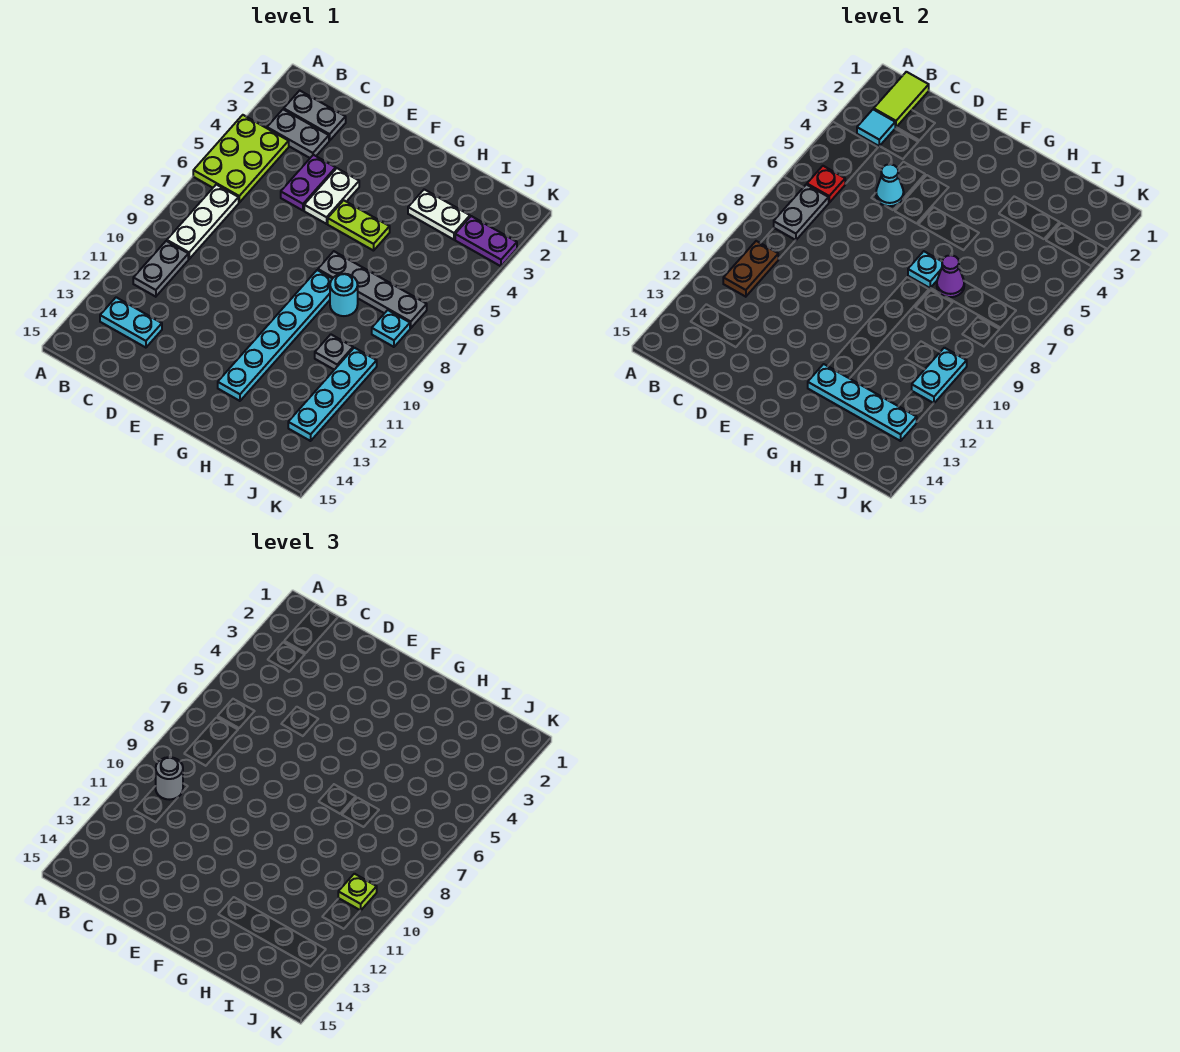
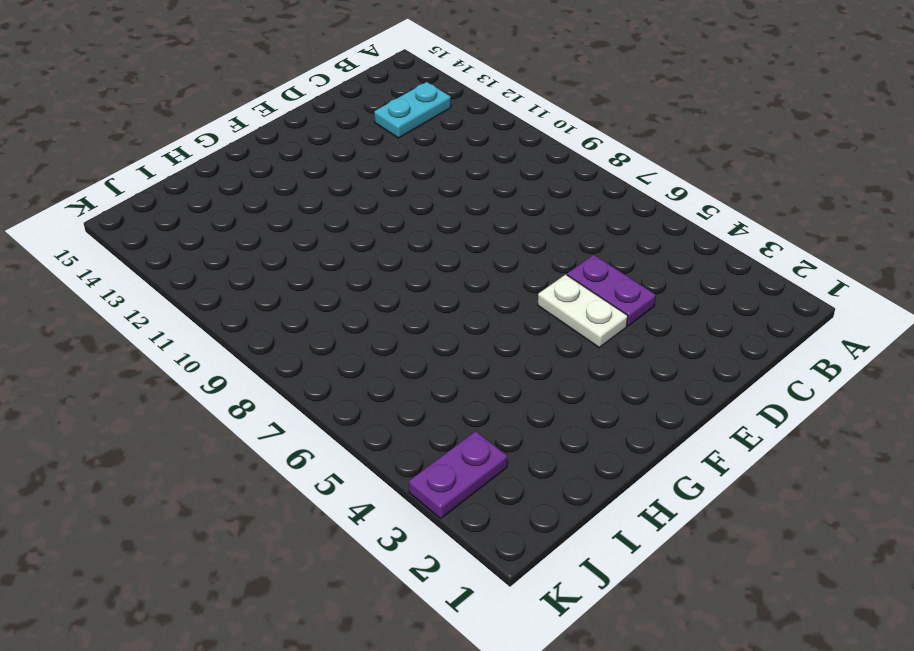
none -> lime 2x3 plate [193,115,289,202]
none -> grey 1x2 plate [284,91,346,141]
none -> grey 1x2 plate [267,109,329,158]

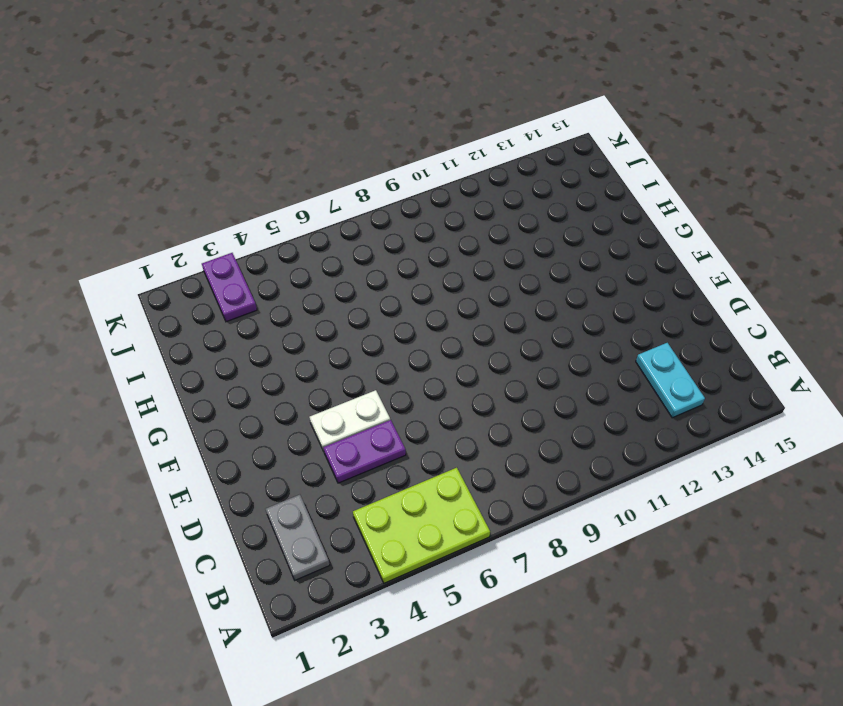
none -> grey 1x2 plate [267,109,329,158]
none -> white 1x3 plate [167,185,239,259]
none -> grey 1x2 plate [133,241,188,297]

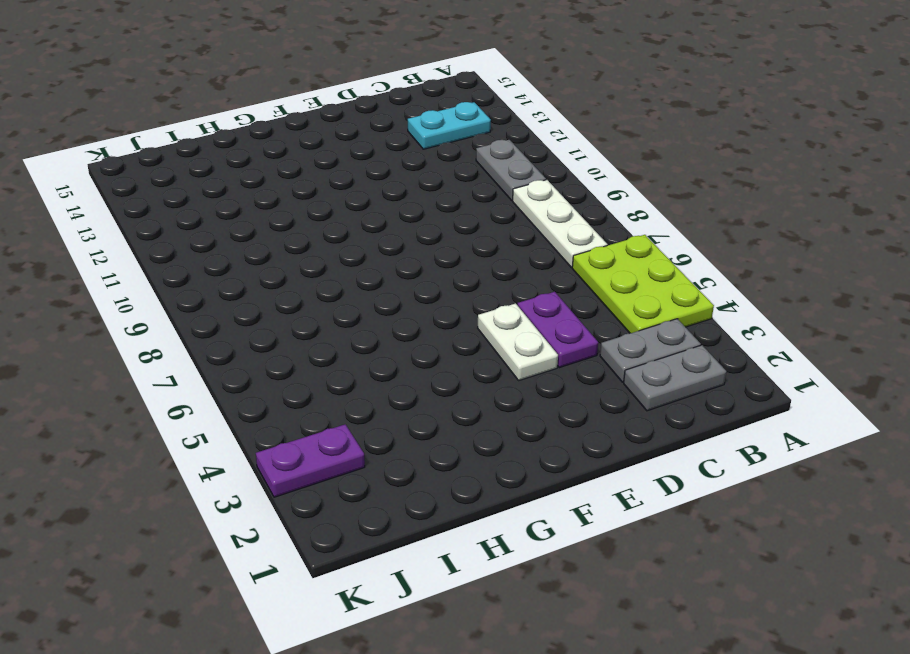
none -> lime 1x2 plate [328,200,390,251]
none -> grey 1x4 plate [318,251,427,328]
none -> cyan 1x6 plate [218,270,332,401]

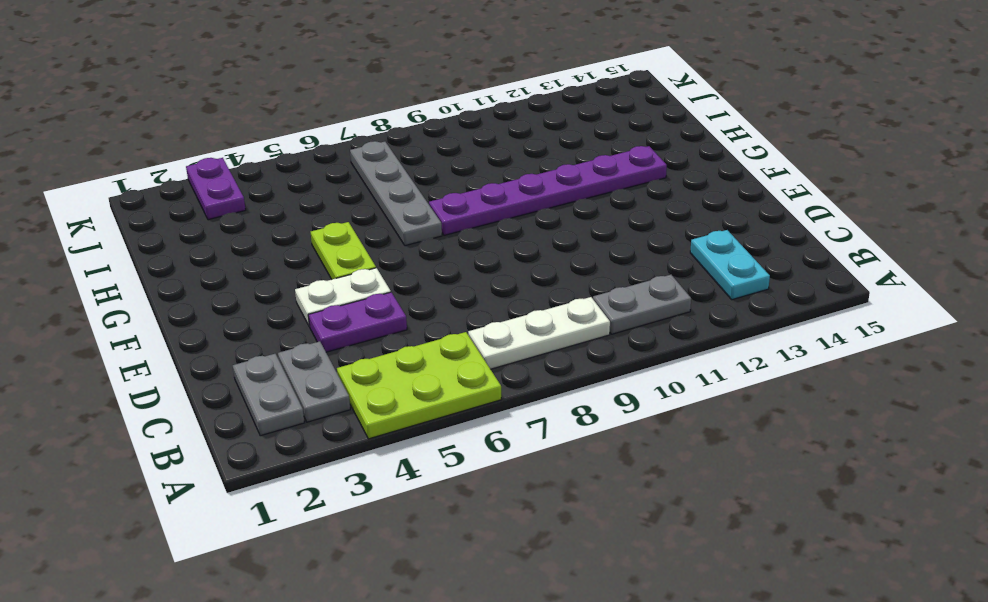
purple 1x6 plate [429,146,667,235] -> cyan 1x6 plate [218,270,332,401]
none -> white 1x2 plate [408,189,470,240]
none -> cyan 1x1 round brick [330,274,358,316]
none -> grey 1x1 plate [315,334,353,370]

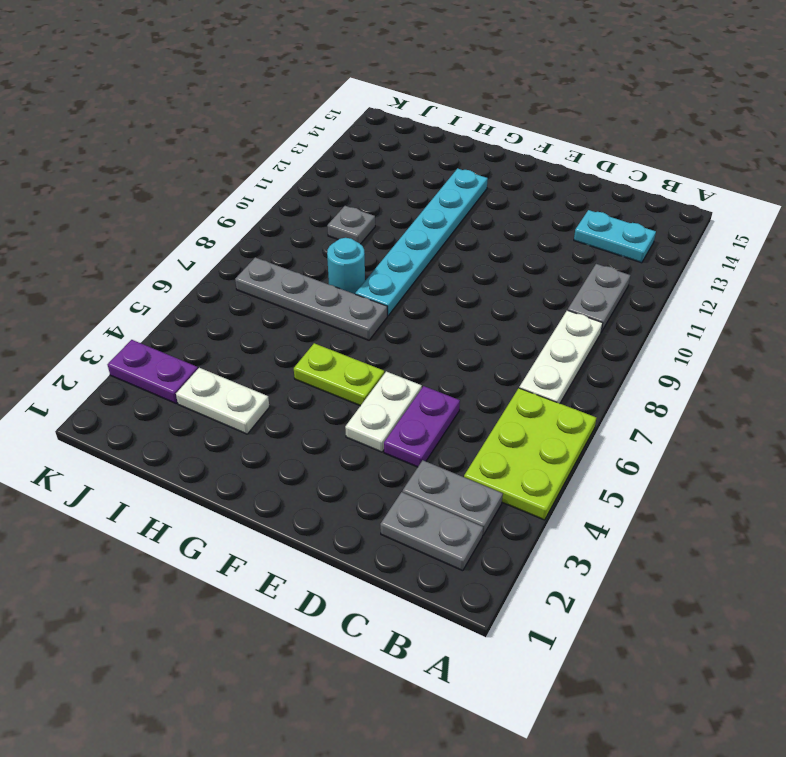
none -> cyan 1x1 plate [372,310,410,347]
none -> cyan 1x4 plate [288,348,377,441]
none -> lime 1x2 tile [874,72,929,127]

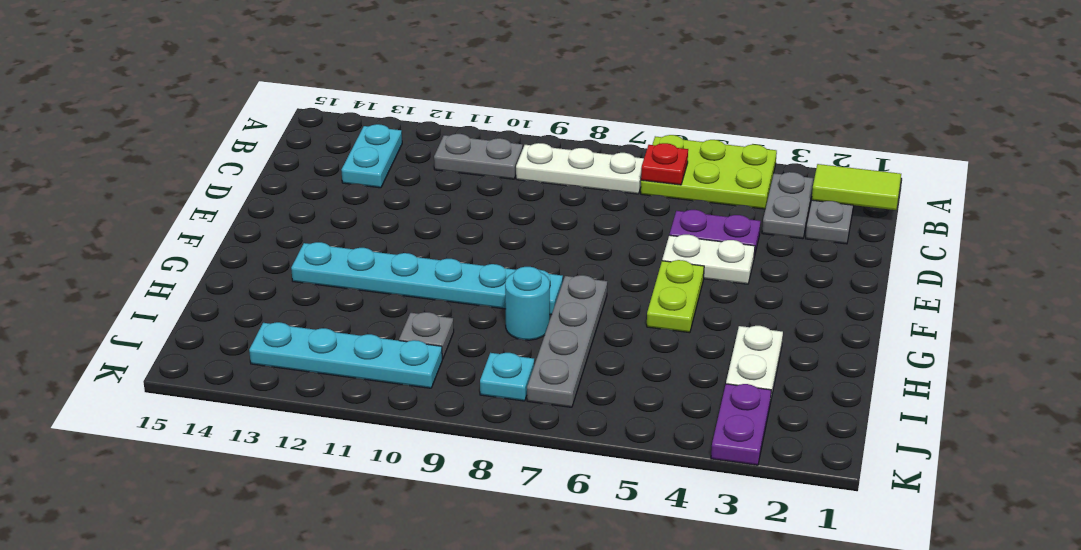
none -> cyan 1x1 tile [857,109,895,146]
none -> grey 1x2 plate [774,185,829,240]
none -> brown 1x2 plate [723,241,778,297]

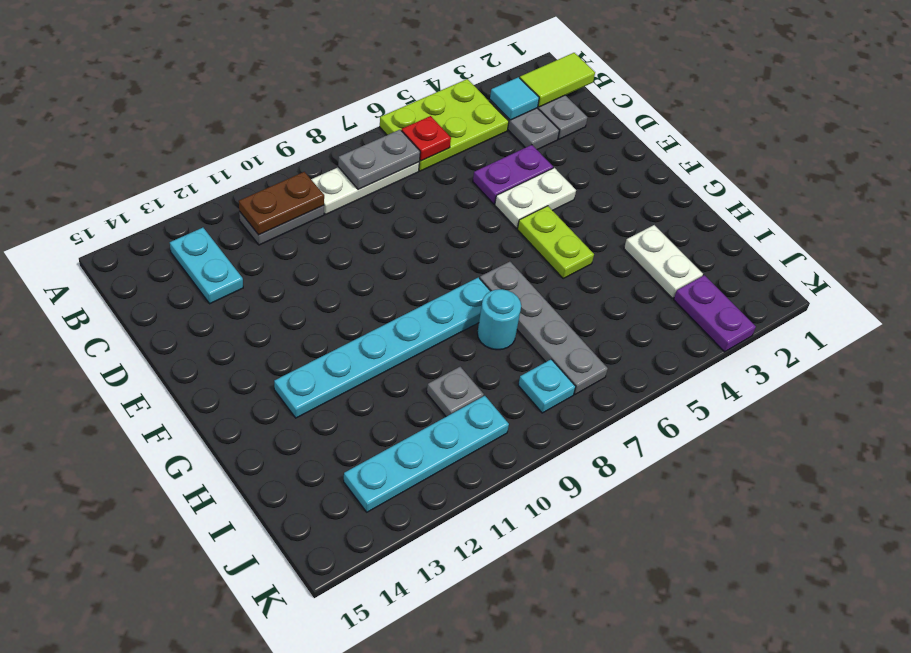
none -> cyan 1x1 cone [876,164,904,206]
none -> cyan 1x1 plate [908,251,942,288]
none -> cyan 1x4 plate [808,364,917,441]

